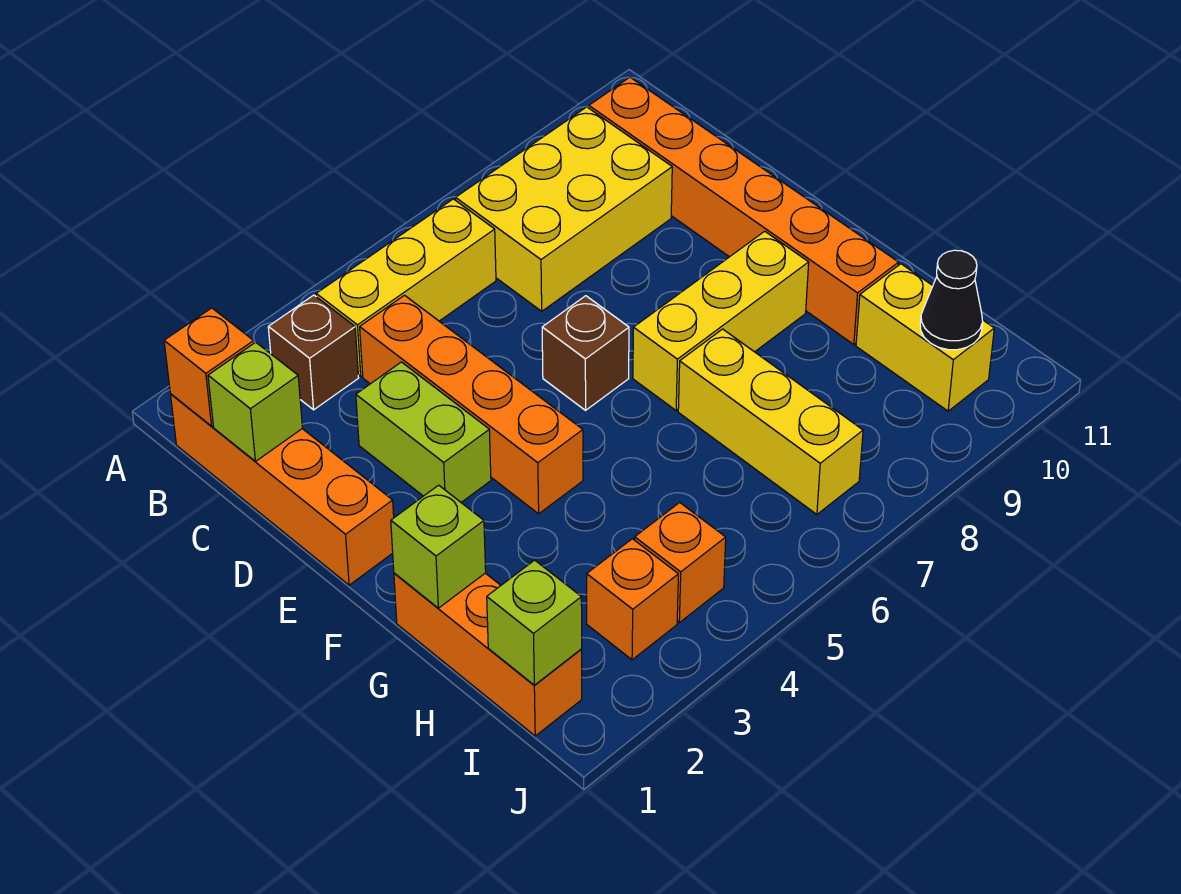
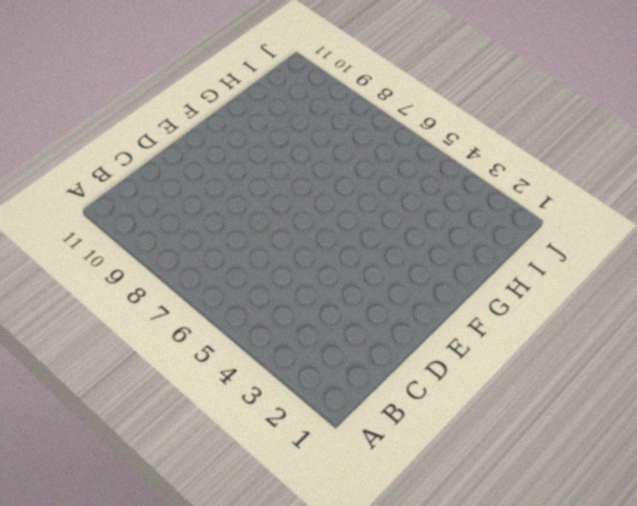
none -> orange 1x4 brick [170,394,394,585]
none -> brown 1x1 brick [268,295,359,410]
none -> yellow 1x3 brick [316,199,496,376]

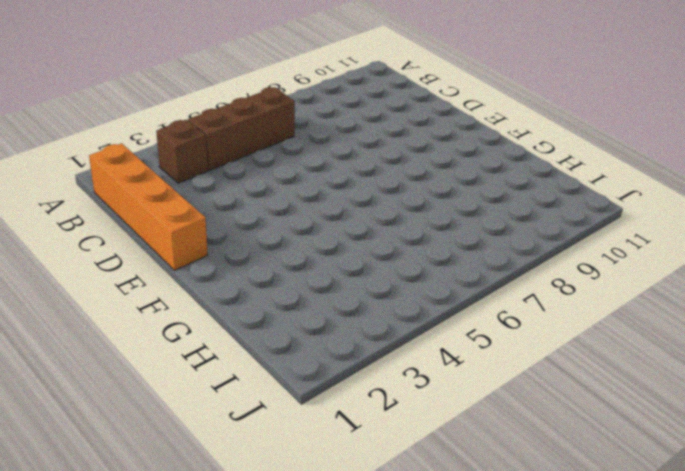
brown 1x3 brick [188,87,295,171] -> yellow 1x3 brick [316,199,496,376]
none -> yellow 2x3 brick [456,107,672,311]
none -> orange 1x6 brick [589,77,899,345]
none -> orange 1x4 brick [360,295,583,514]

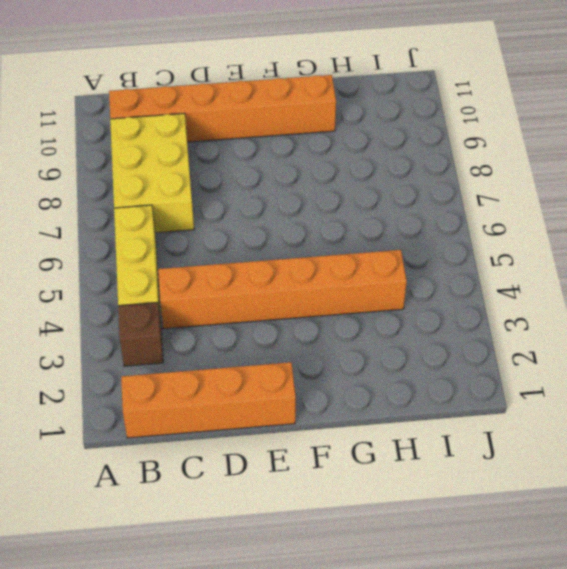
orange 1x6 brick [158,250,407,329] -> orange 1x4 brick [360,295,583,514]
none -> lime 1x2 brick [356,362,491,502]
none -> brown 1x1 brick [542,296,629,410]
none -> yellow 1x3 brick [633,231,809,410]

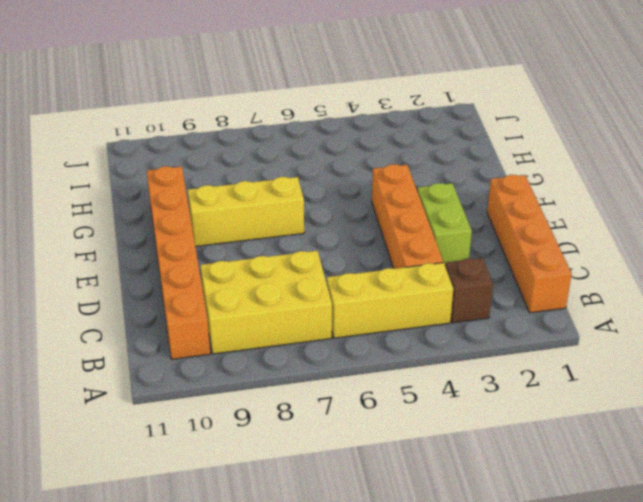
none -> brown 1x1 brick [542,296,629,410]
none -> orange 1x3 brick [394,573,582,736]
none -> yellow 1x3 brick [678,329,863,514]

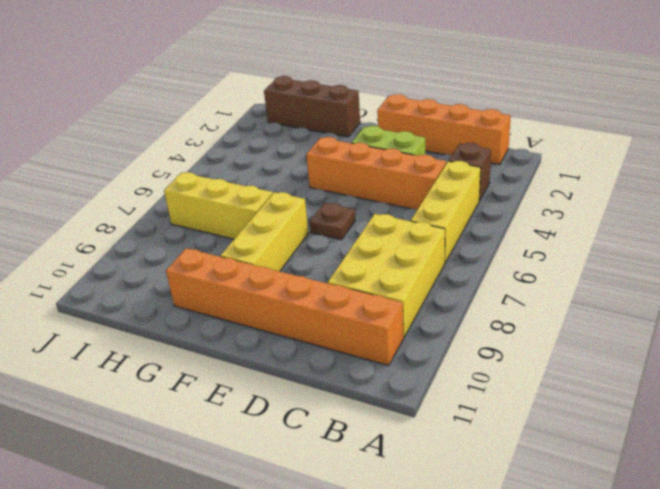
brown 1x1 plate [310,203,355,240] -> brown 1x1 brick [542,296,629,410]
brown 1x3 brick [264,76,360,137] -> orange 1x3 brick [394,573,582,736]
none -> yellow 1x2 brick [856,264,994,411]
none -> orange 1x1 brick [587,539,678,660]
none -> orange 1x1 brick [635,502,726,623]

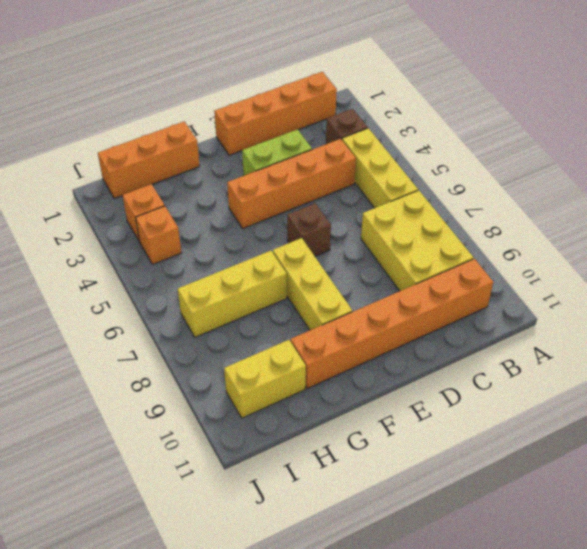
none -> orange 1x1 brick [164,308,254,426]
none -> lime 1x1 brick [208,342,303,461]
none -> lime 1x1 brick [391,485,486,608]

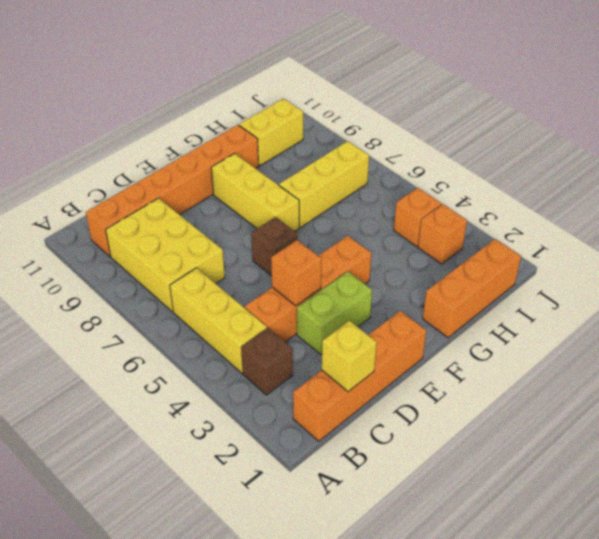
yellow 1x1 brick [322,321,377,392] -> lime 1x1 brick [208,342,303,461]
orange 1x1 brick [271,240,322,306] -> orange 1x1 brick moved to [164,308,254,426]
none -> lime 1x1 brick [391,485,486,608]
none -> lime 1x1 brick [487,560,582,685]
none -> black 1x1 cone [920,250,983,350]

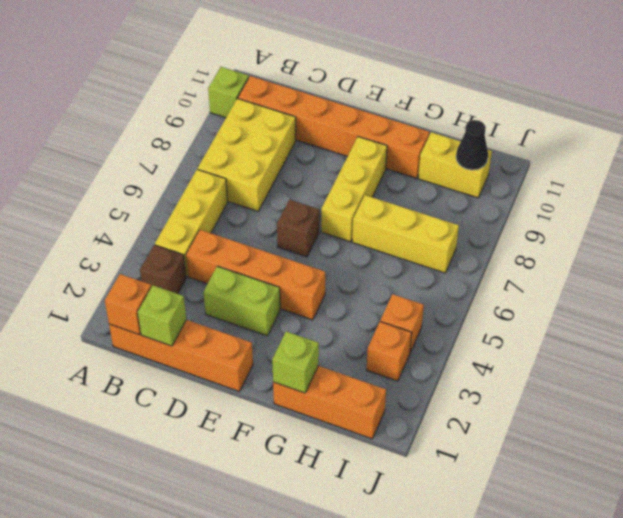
lime 1x1 brick [208,67,249,118] -> lime 1x1 brick moved to [487,560,582,685]

